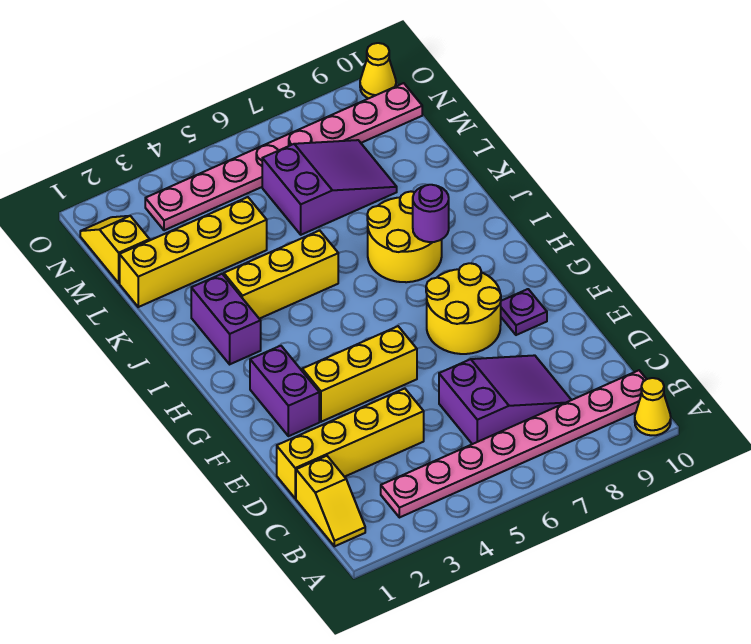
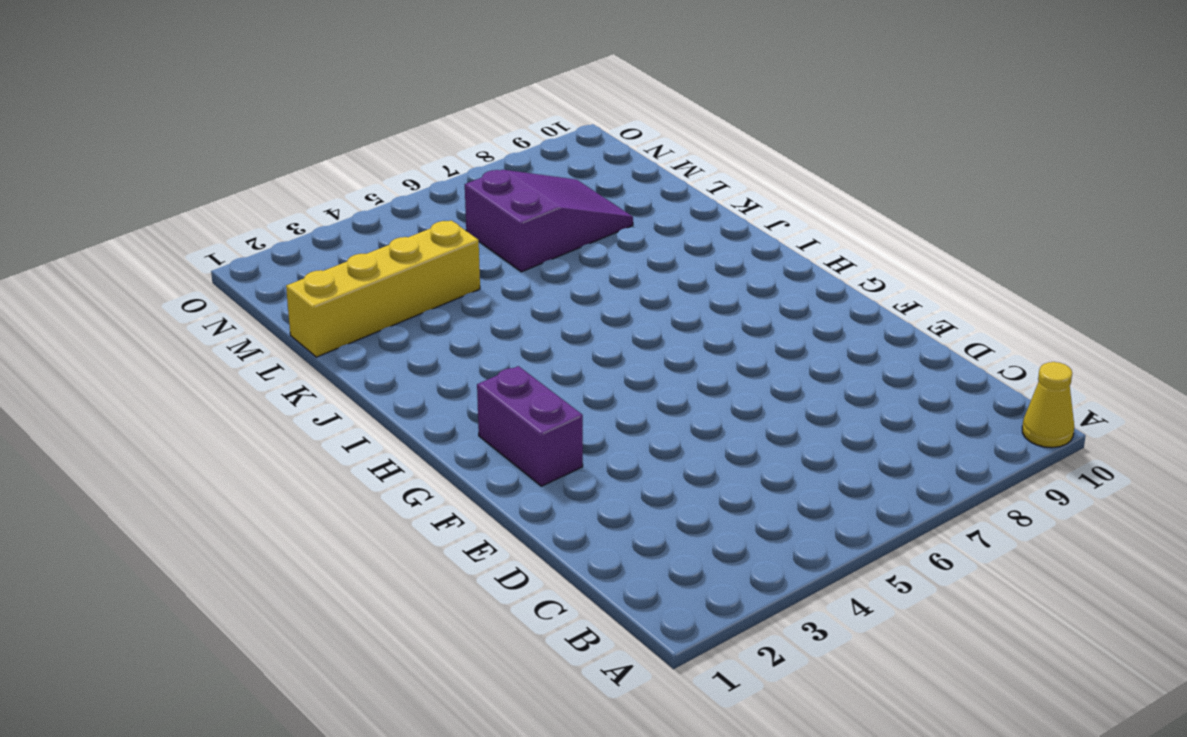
none -> yellow 1x2 slope [296,456,365,546]
none -> pink 1x8 plate [381,370,646,518]
none -> purple 2x3 slope [439,355,571,444]

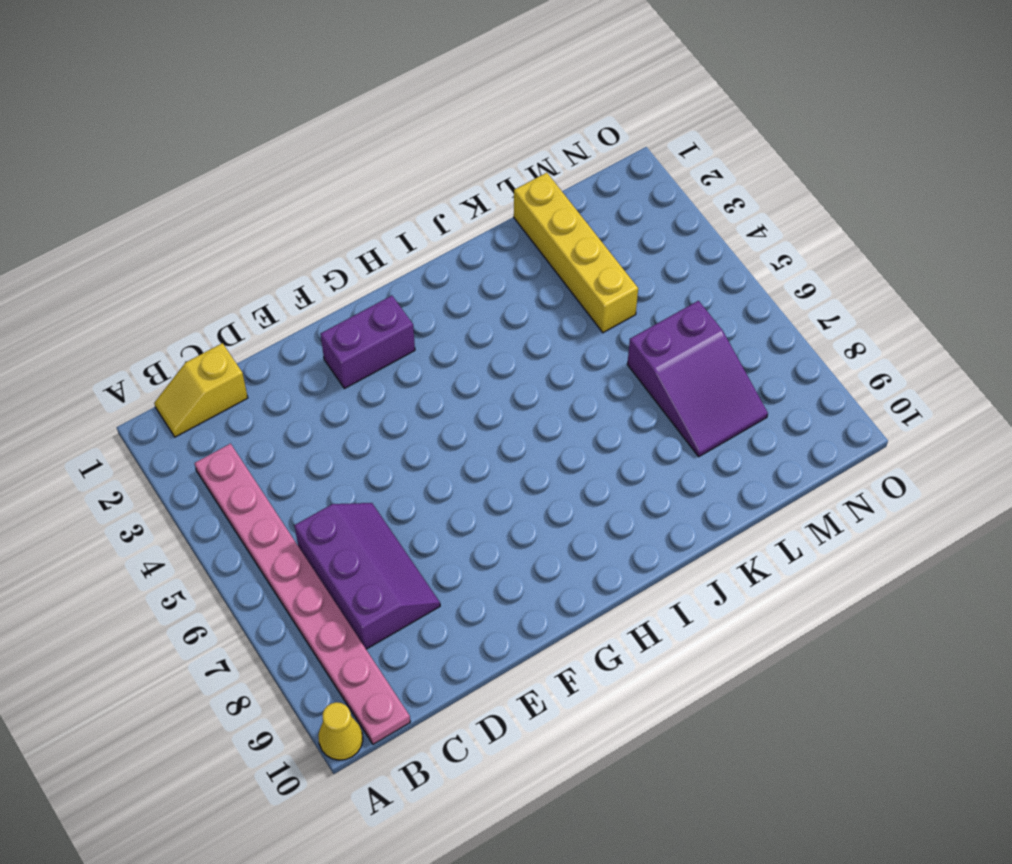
purple 2x3 slope [294,503,440,649] -> purple 2x3 slope turned to [439,355,571,444]
none -> yellow 1x4 brick [277,389,424,498]
none -> yellow 1x3 brick [302,326,417,422]
none -> yellow 2x2 round brick [426,263,501,354]

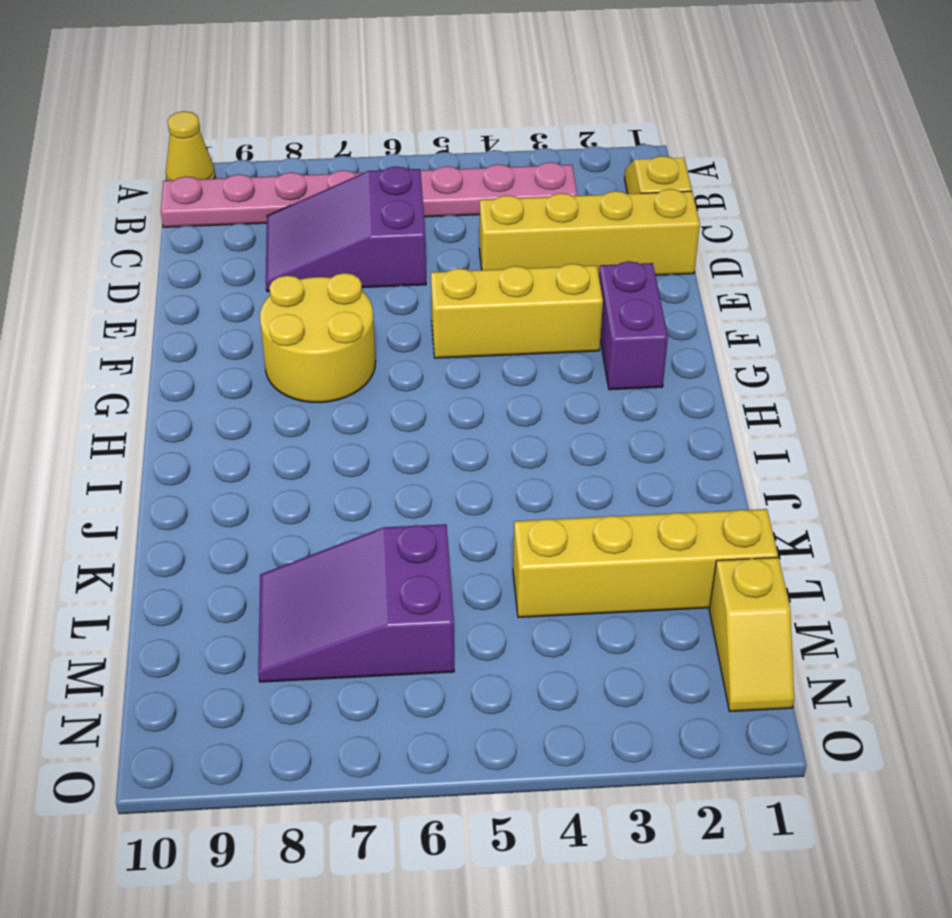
none -> purple 1x1 plate [501,289,547,335]
none -> purple 1x2 brick [191,274,261,364]
none -> yellow 2x2 round brick [367,192,442,282]

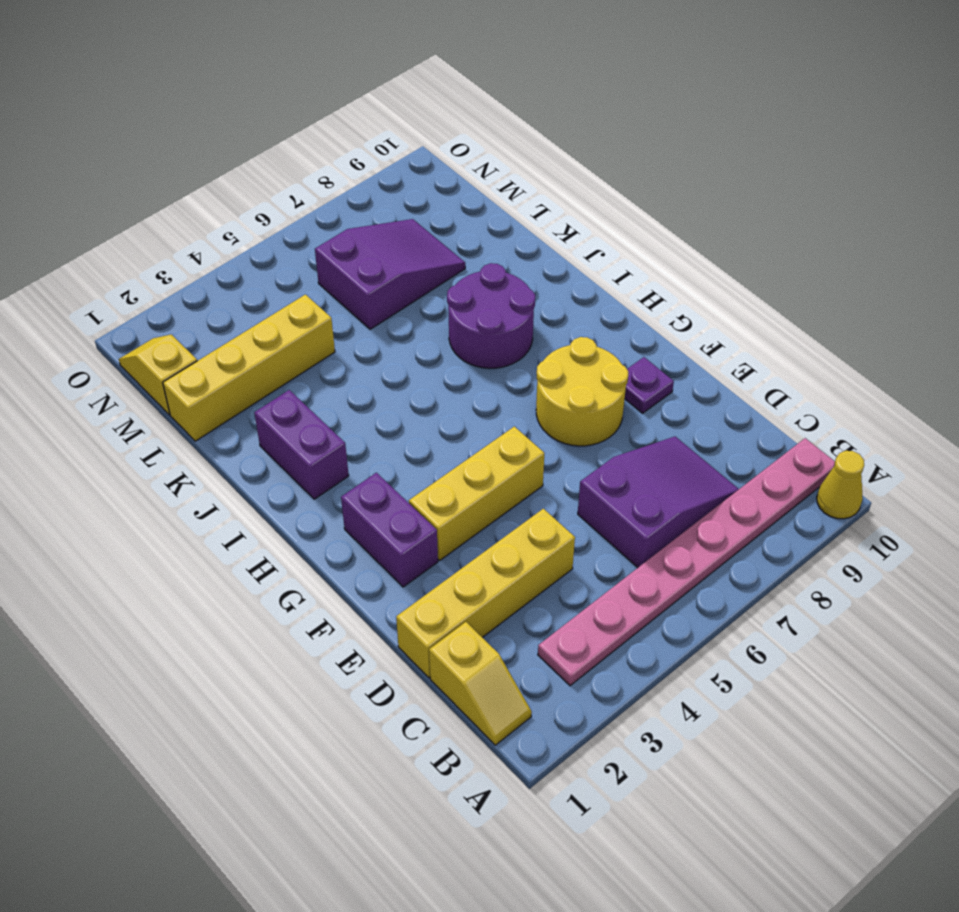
purple 2x2 round brick [447,263,535,368] -> yellow 2x2 round brick [367,192,442,282]
none -> yellow 1x3 brick [224,230,338,319]
none -> pink 1x8 plate [145,83,422,230]
none -> yellow 1x1 cone [360,43,396,98]

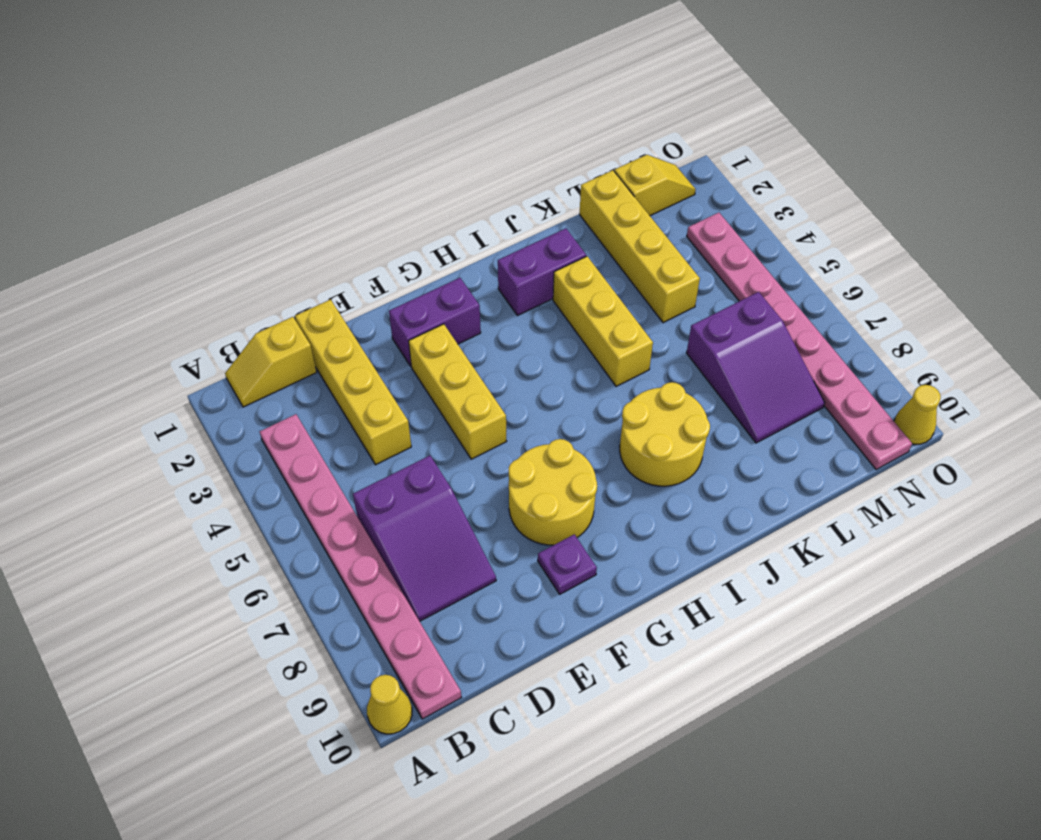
none -> purple 1x1 round brick [413,185,449,242]

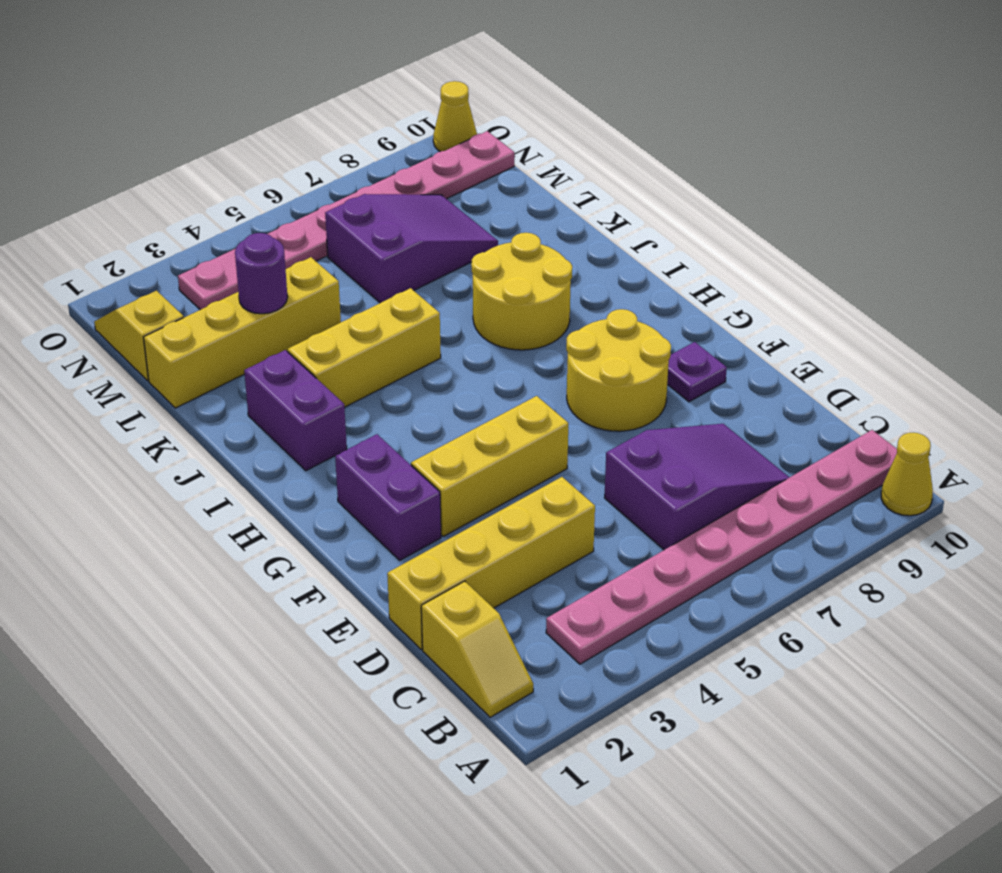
purple 1x1 round brick [235,233,288,314] -> purple 1x1 round brick moved to [413,185,449,242]

